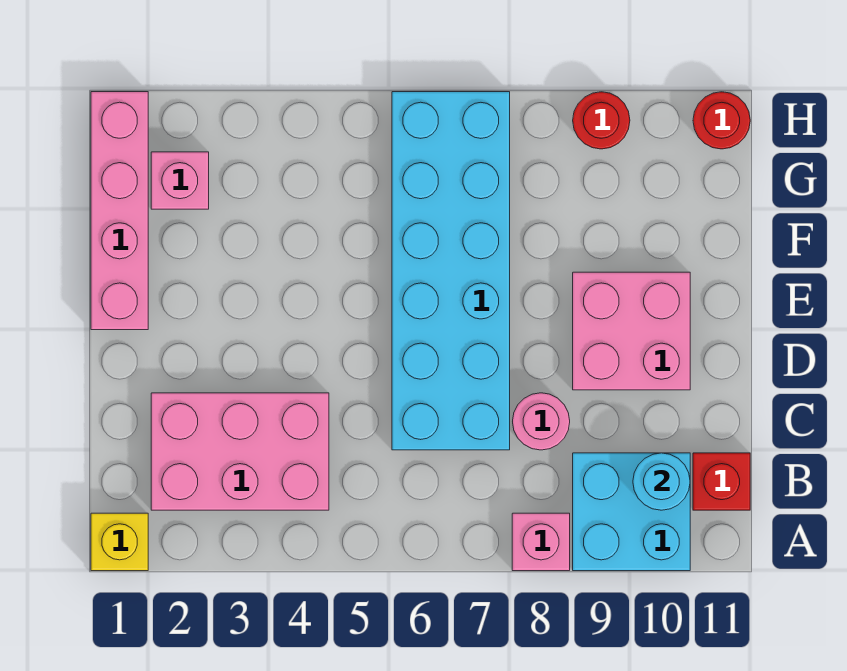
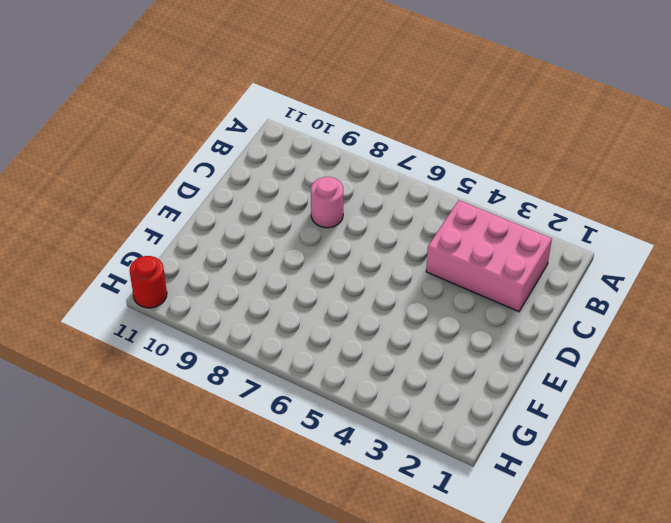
none -> yellow 1x1 brick [91,513,148,571]
none -> pink 1x1 brick [512,513,570,571]
none -> cyan 2x2 brick [573,453,690,571]

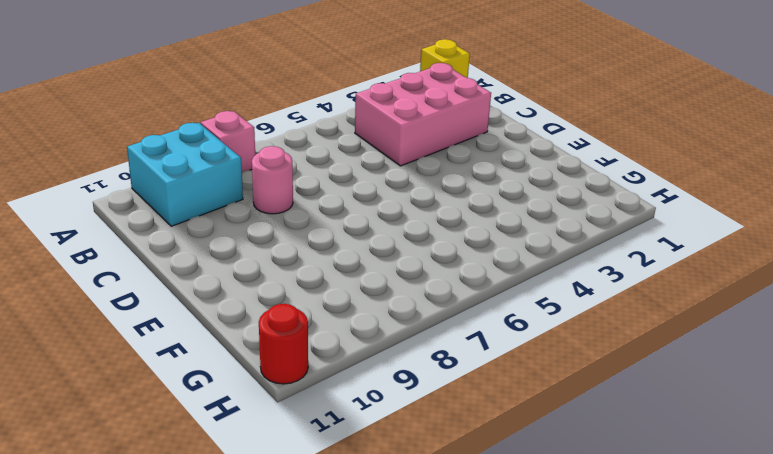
none -> red 1x1 brick [693,453,750,510]
none -> cyan 2x6 brick [392,92,510,450]
none -> pink 2x2 brick [573,272,690,390]

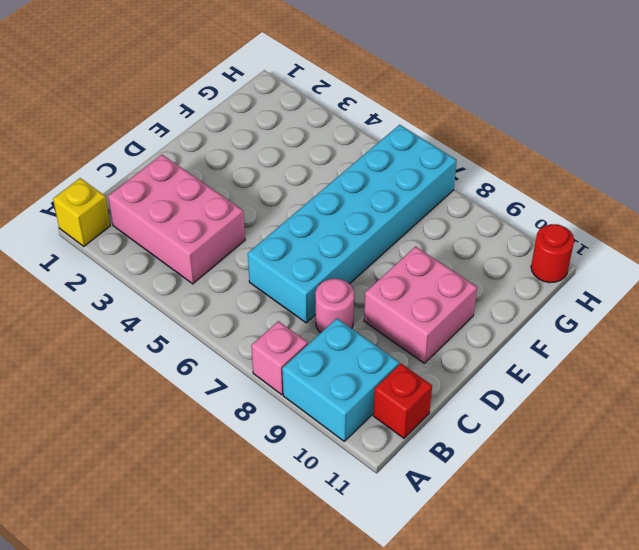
none -> pink 1x4 brick [91,92,148,330]
none -> pink 1x1 brick [151,152,209,209]
none -> red 1x1 round brick [573,92,630,149]

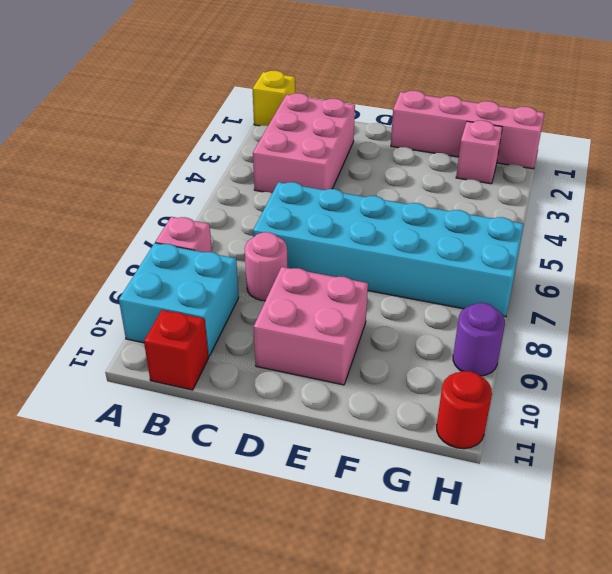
purple 1x1 round brick [453,303,505,376] -> red 1x1 round brick [573,92,630,149]
none -> cyan 1x1 round brick [633,453,690,510]

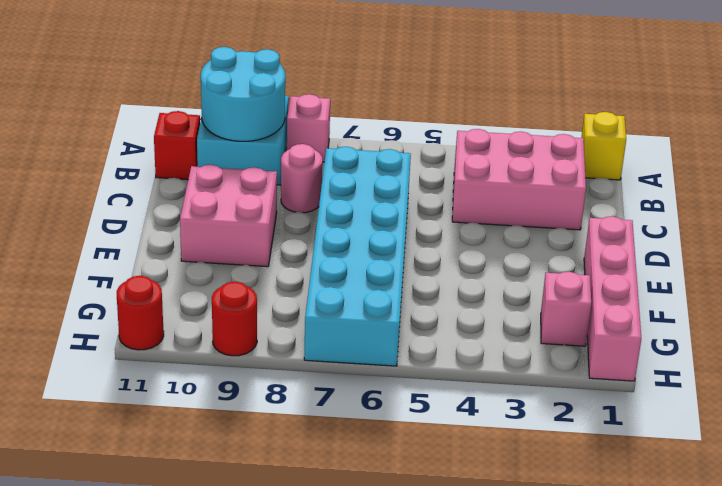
cyan 2x2 round brick [201,47,285,141] -> cyan 1x1 round brick [633,453,690,510]

